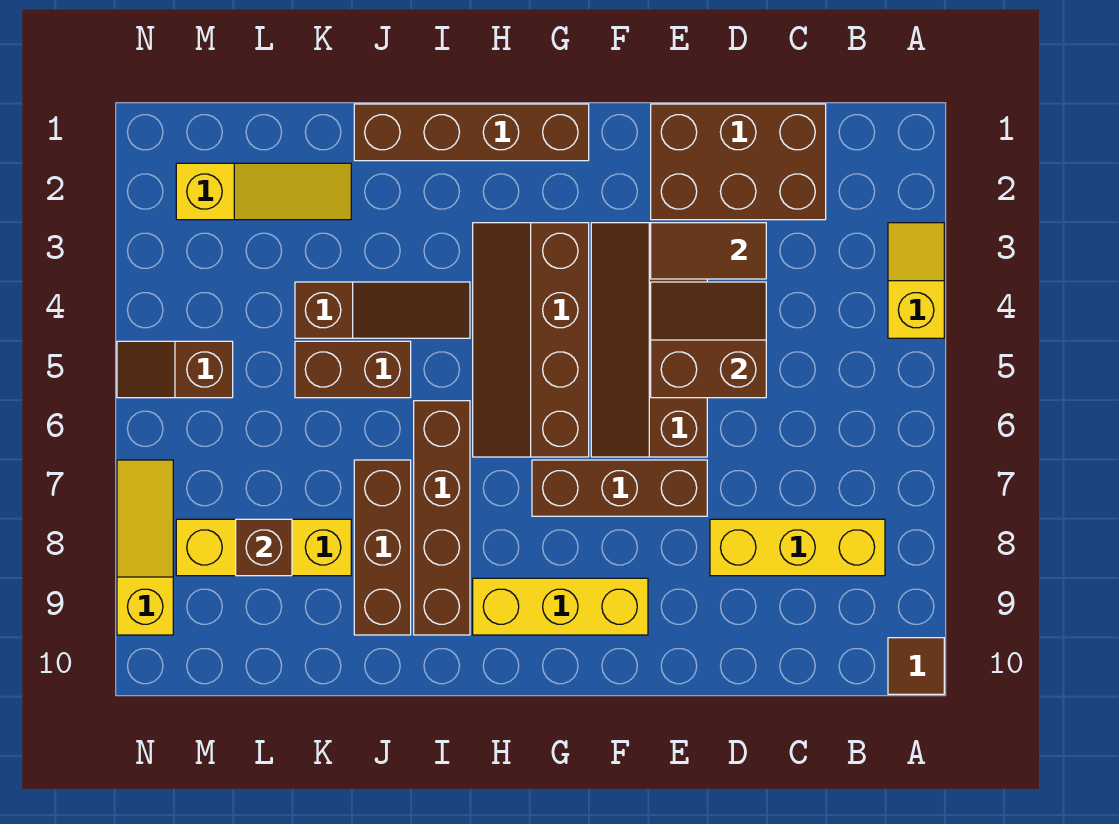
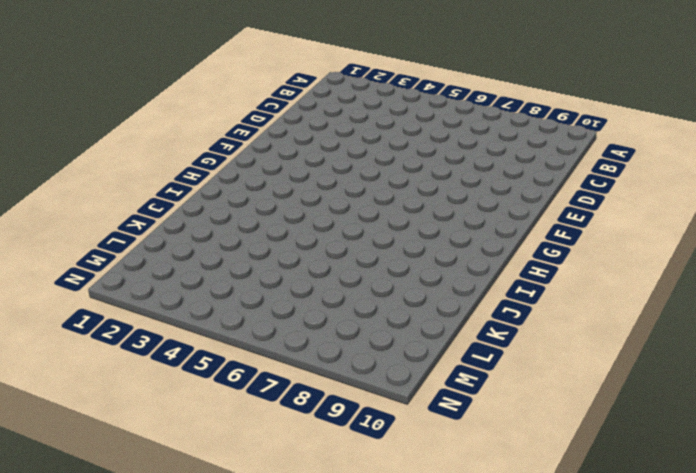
none -> yellow 1x2 slope [888,223,944,338]
none -> brown 1x1 tile [888,638,944,694]
none -> yellow 1x3 brick [710,519,885,576]

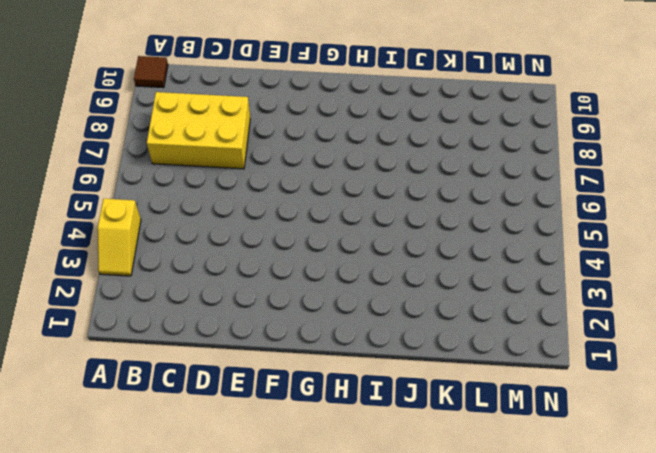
yellow 2x3 brick [147,92,250,169] -> yellow 1x3 brick [710,519,885,576]
none -> brown 2x3 brick [651,104,826,220]
none -> brown 2x4 slope [591,223,707,457]
none -> brown 1x3 brick [532,460,707,516]

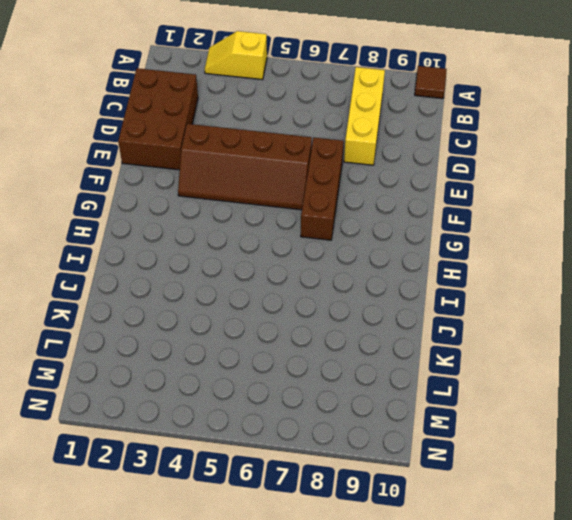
none -> yellow 1x3 brick [473,578,648,635]
none -> brown 1x4 brick [354,104,589,161]
none -> brown 2x4 slope [473,223,589,457]

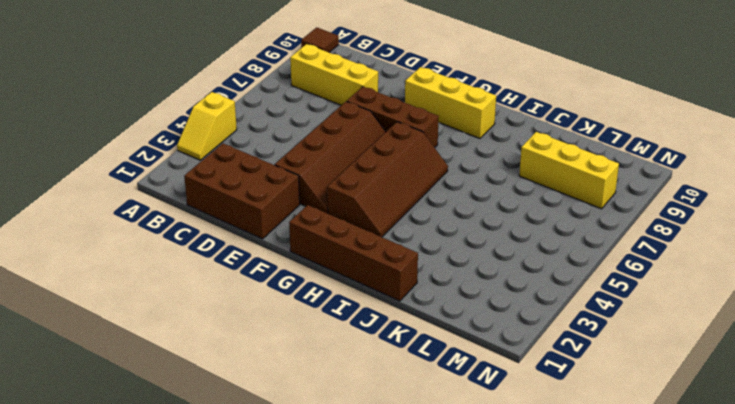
none -> brown 1x3 slope [295,282,470,338]
none -> brown 1x4 brick [414,401,470,635]
none -> brown 1x2 brick [295,341,411,398]

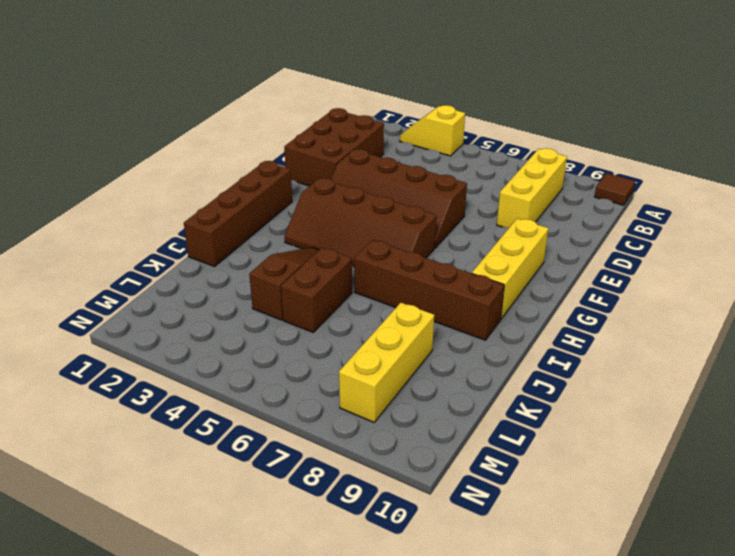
none -> brown 1x3 brick [532,460,707,516]
none -> brown 1x3 brick [354,460,411,635]
none -> yellow 1x3 slope [176,163,351,220]

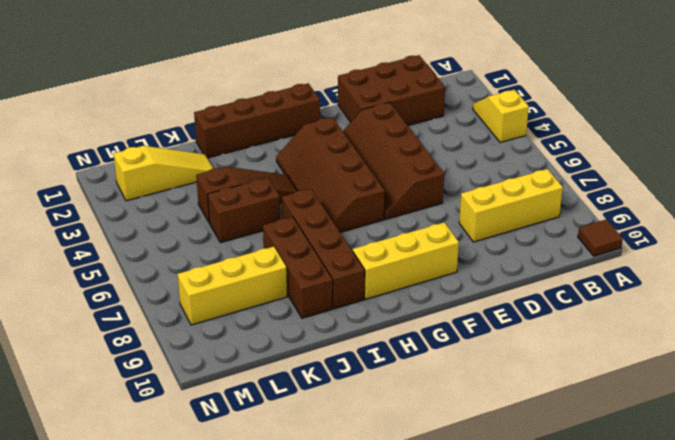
none -> brown 1x3 brick [532,460,707,516]
none -> brown 1x2 slope [117,341,233,398]
none -> yellow 1x3 slope [117,460,173,635]

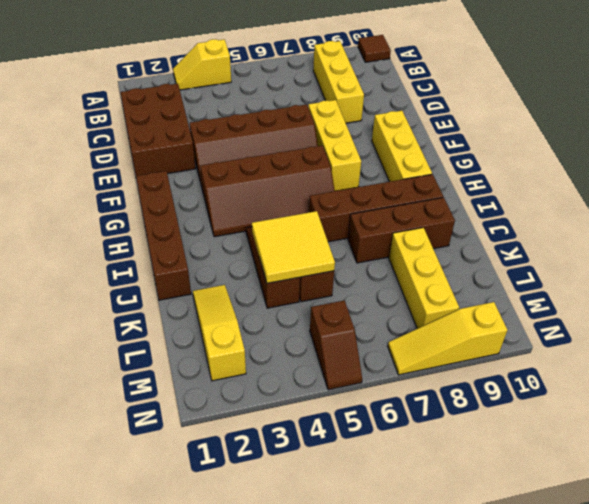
yellow 1x3 brick [308,100,361,191] -> brown 1x3 brick [532,460,707,516]
yellow 2x2 tile [252,211,335,283] -> none
none -> brown 1x2 tile [651,223,766,279]
none -> brown 2x2 slope [651,282,766,398]
none -> brown 1x1 brick [236,519,292,576]

